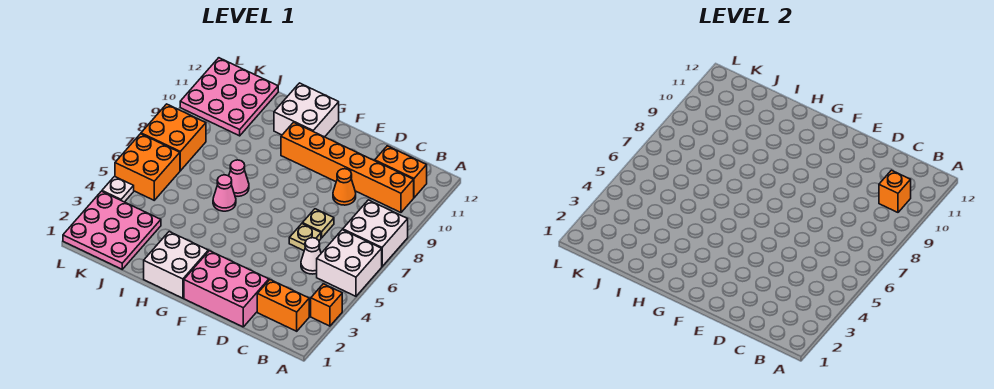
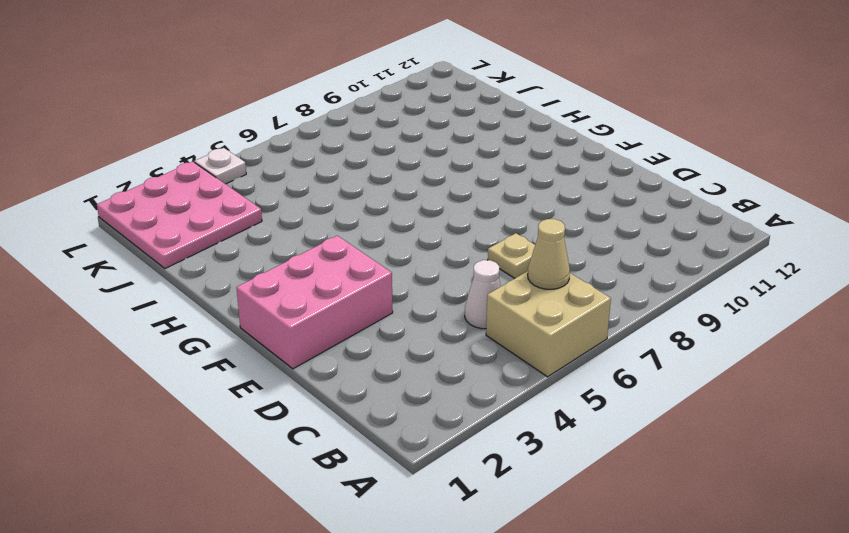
tan 2x2 brick [486,271,611,377] -> white 2x2 brick [317,230,382,296]
tan 1x1 cone [528,219,570,289] -> none
pink 2x3 brick [236,236,393,369] -> pink 2x3 brick turned to [184,251,269,327]
none -> orange 1x1 brick [311,284,342,326]
none -> white 2x2 brick [343,200,408,266]
none -> orange 1x2 brick [257,280,309,331]

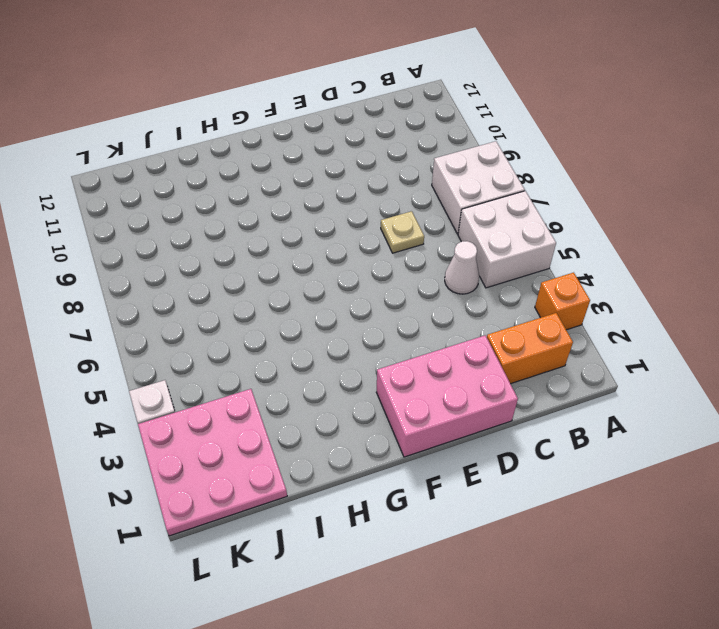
none -> orange 1x6 brick [281,122,414,212]
none -> orange 1x2 brick [375,146,427,198]
none -> tan 1x1 plate [289,224,321,251]

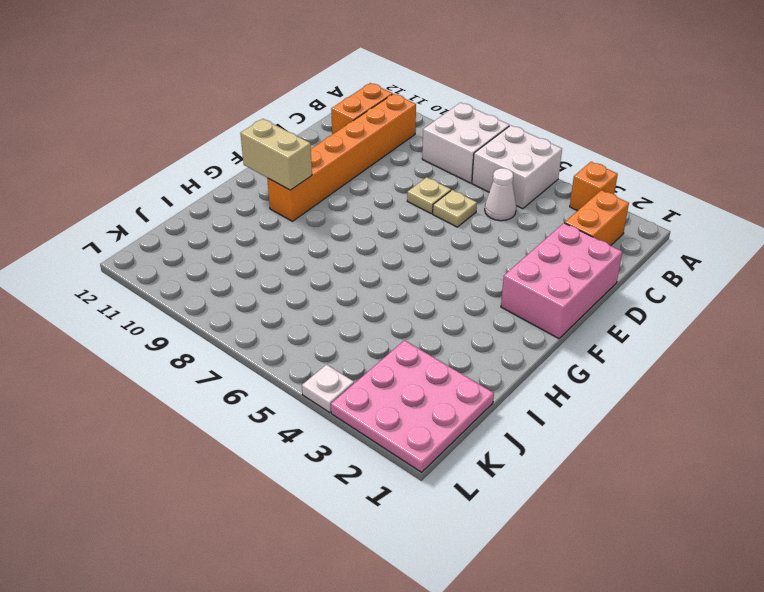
tan 1x2 brick [240,119,312,190] -> none
none -> orange 1x1 cone [333,169,356,205]
none -> white 2x2 brick [144,232,208,298]
none -> white 2x2 brick [274,83,339,137]

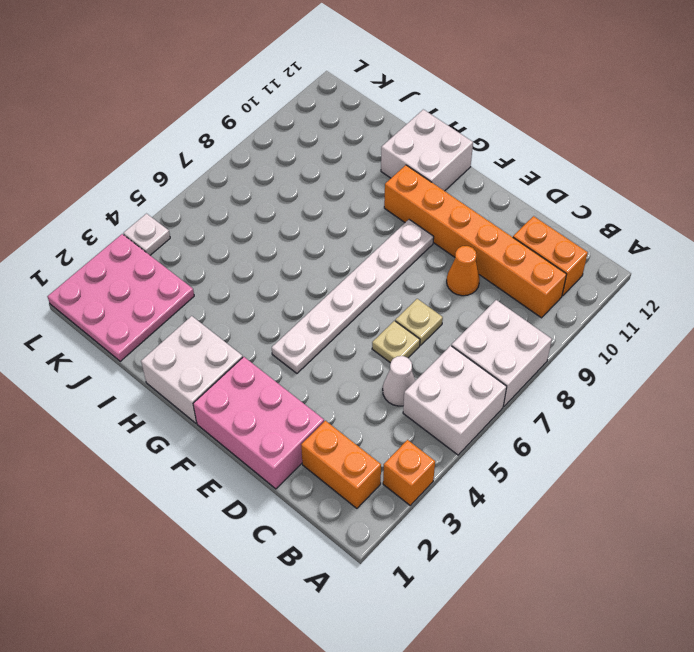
white 1x6 plate [272,220,434,373] -> none
none -> pink 1x1 cone [213,175,236,211]
none -> pink 1x1 cone [229,160,249,196]
none -> pink 3x3 plate [180,58,278,136]

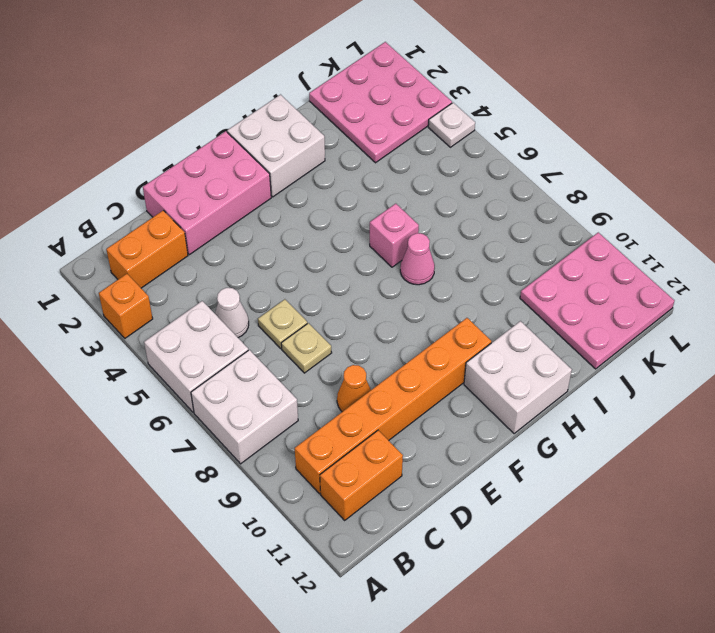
pink 1x1 brick [370,204,419,267] -> pink 1x1 cone [213,175,236,211]
none -> orange 2x2 brick [115,134,180,200]
none -> orange 2x2 brick [141,104,206,171]
none -> orange 1x1 brick [879,170,911,212]

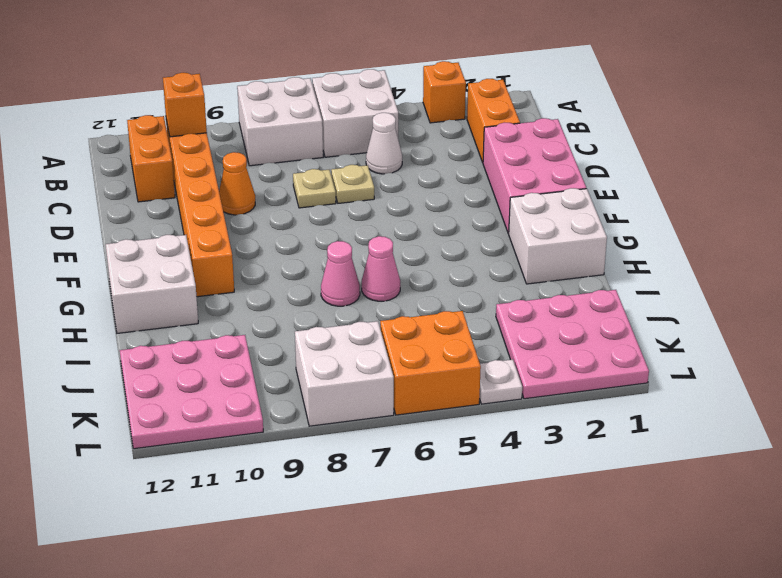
white 2x2 brick [295,321,394,426] -> orange 2x2 brick [141,104,206,171]

